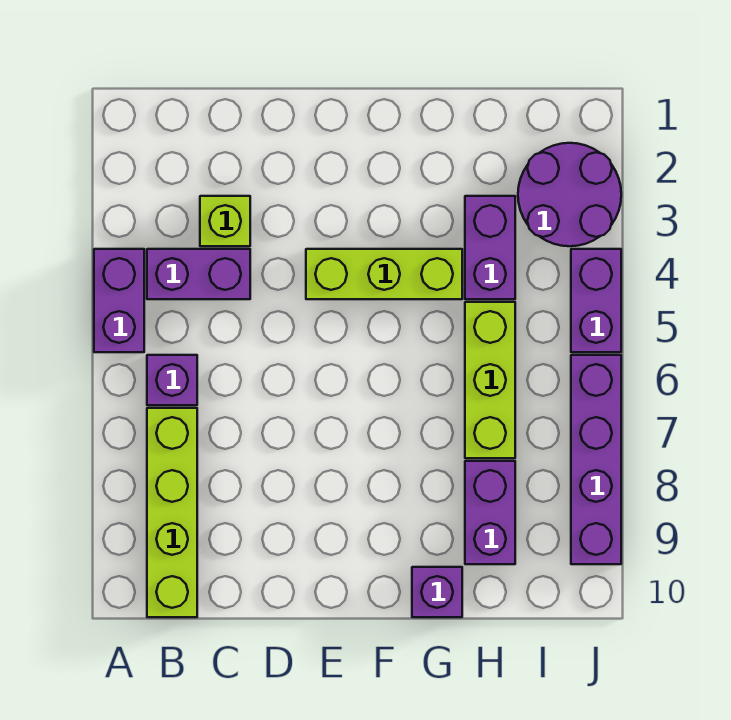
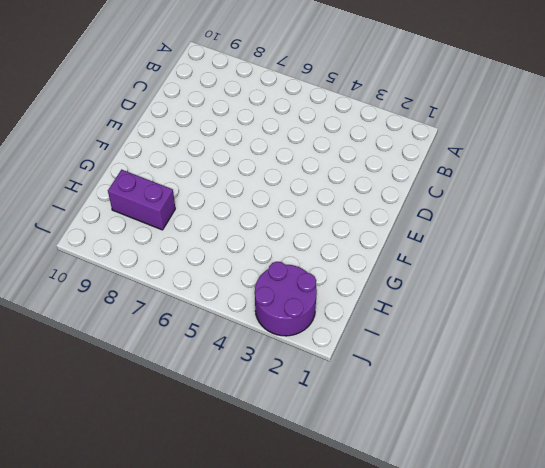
none -> purple 1x2 brick [94,249,144,352]
none -> purple 1x2 brick [147,249,250,299]
none -> purple 1x1 brick [147,355,197,405]

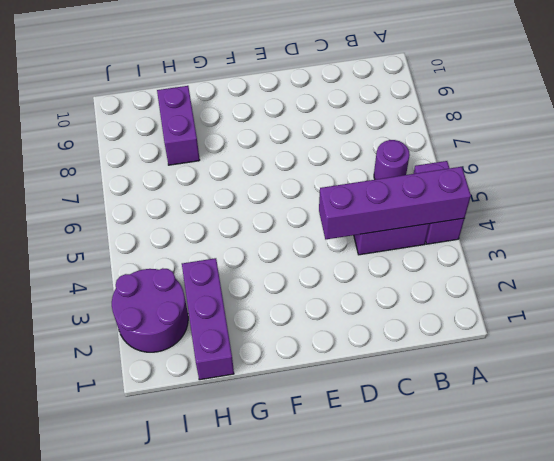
purple 1x4 brick [319,167,471,239] -> purple 1x4 brick turned to [571,355,621,564]
purple 1x1 round brick [374,140,410,180] -> purple 1x1 brick [147,355,197,405]
purple 1x3 brick [182,258,234,380] -> purple 1x2 brick [465,196,515,299]
none -> lime 1x4 brick [147,408,197,617]
none -> lime 1x1 brick [200,196,250,246]
none -> lime 1x3 brick [306,249,462,299]

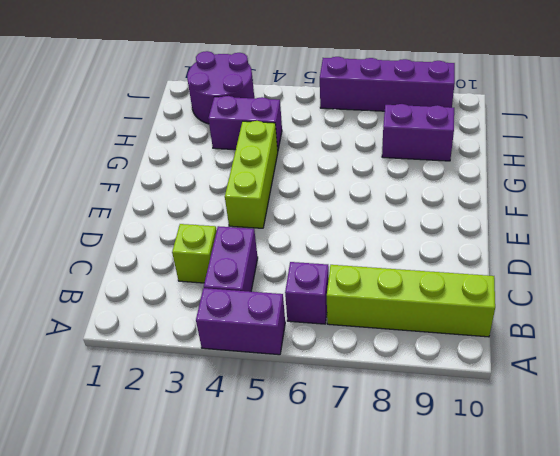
none -> purple 1x1 brick [412,567,462,617]
none -> lime 1x3 brick [465,302,515,458]
none -> purple 1x2 brick [571,249,621,352]

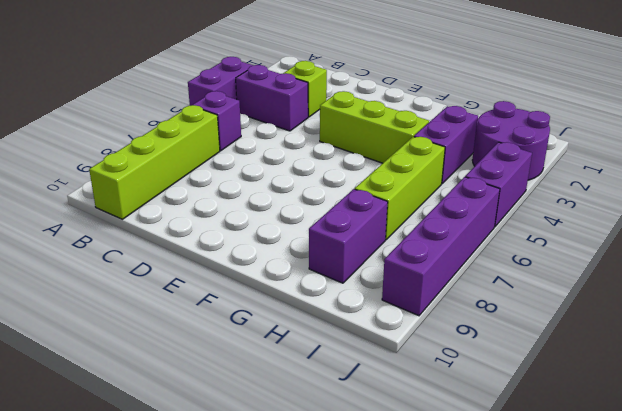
none -> purple 1x1 brick [412,567,462,617]

